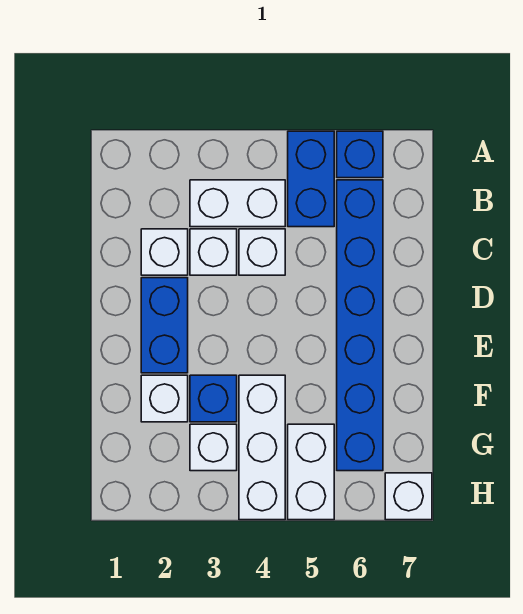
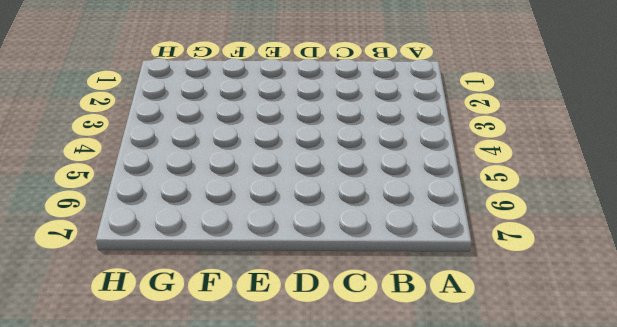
none -> blue 1x2 brick [288,131,334,227]
none -> blue 1x1 brick [337,131,383,178]
none -> white 1x2 brick [190,180,285,227]

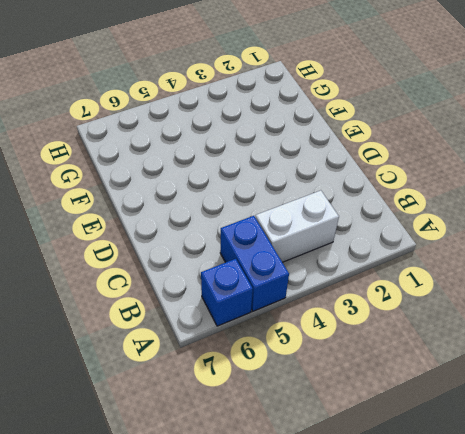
none -> blue 1x6 brick [337,180,383,471]
none -> white 1x1 brick [141,229,188,275]
none -> white 1x1 brick [190,229,237,275]

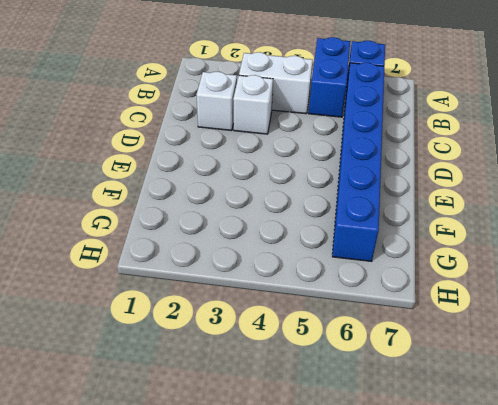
none -> white 1x1 brick [239,229,285,275]
none -> blue 1x2 brick [141,278,188,373]
none -> white 1x1 brick [141,375,188,422]

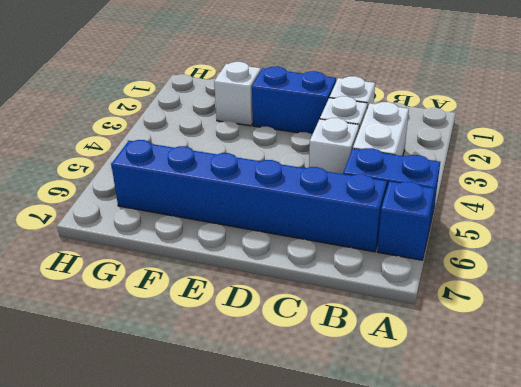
none -> blue 1x1 brick [190,375,237,422]
none -> white 1x3 brick [239,375,285,520]
none -> white 1x1 brick [190,424,237,471]

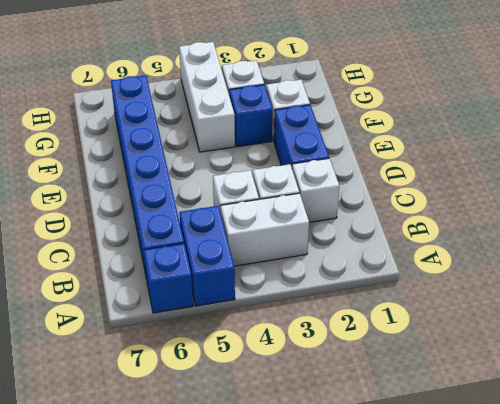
none -> white 1x2 brick [288,424,334,520]
none -> white 1x1 brick [385,473,432,520]

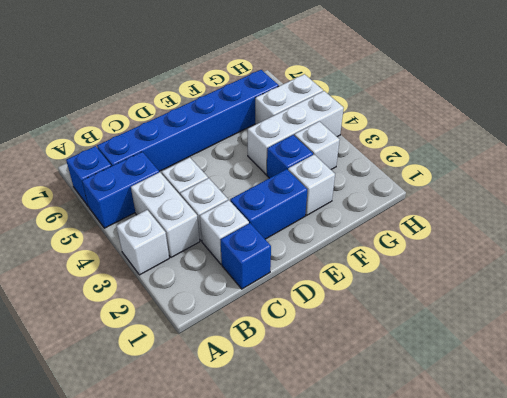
white 1x1 brick [117,210,169,275] -> white 1x1 brick moved to [385,473,432,520]
blue 1x1 brick [221,223,271,289] -> none

